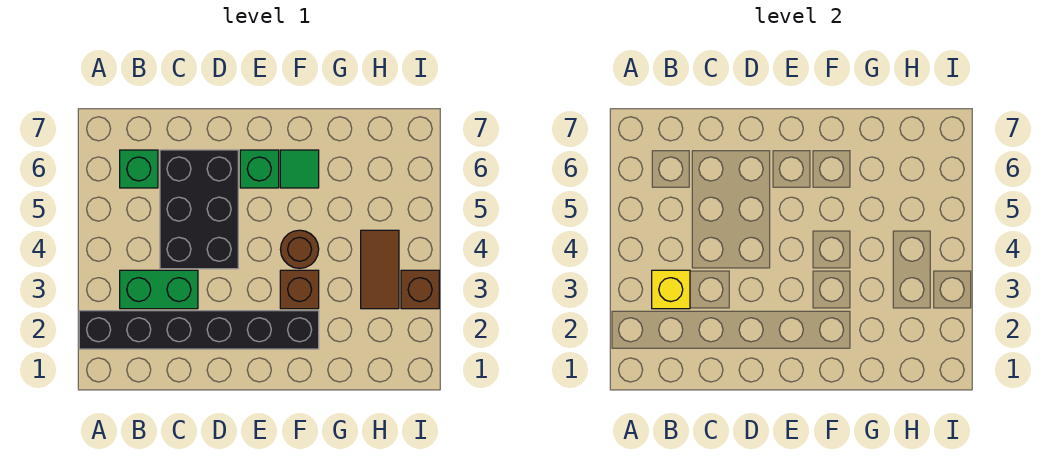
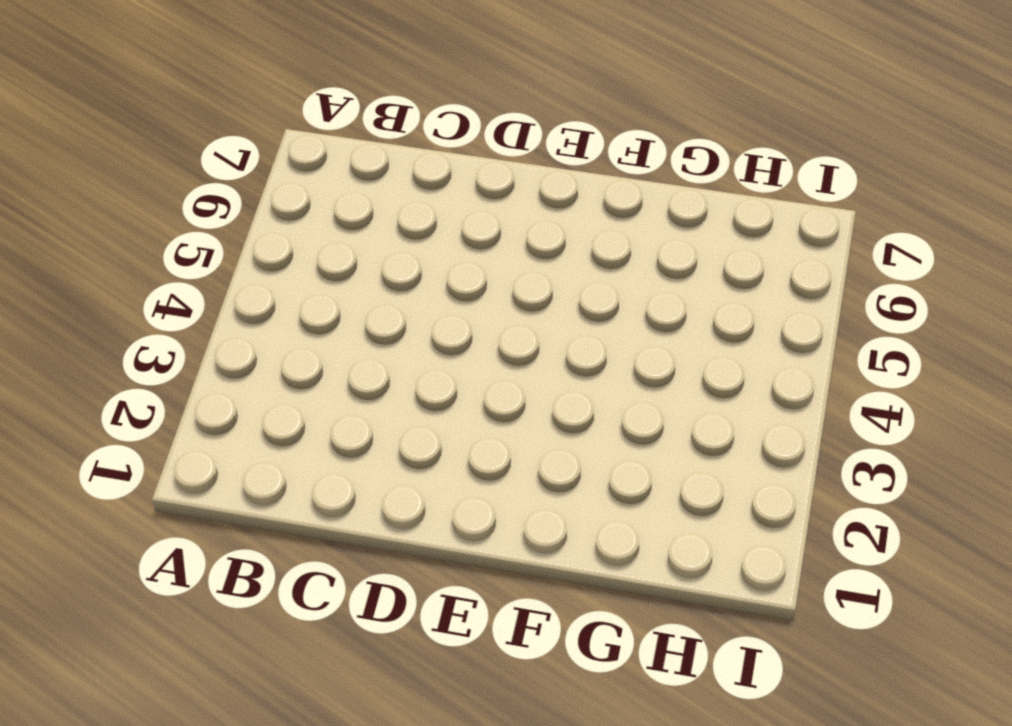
none -> black 1x6 brick [79,311,319,349]
none -> green 1x2 brick [120,270,198,309]

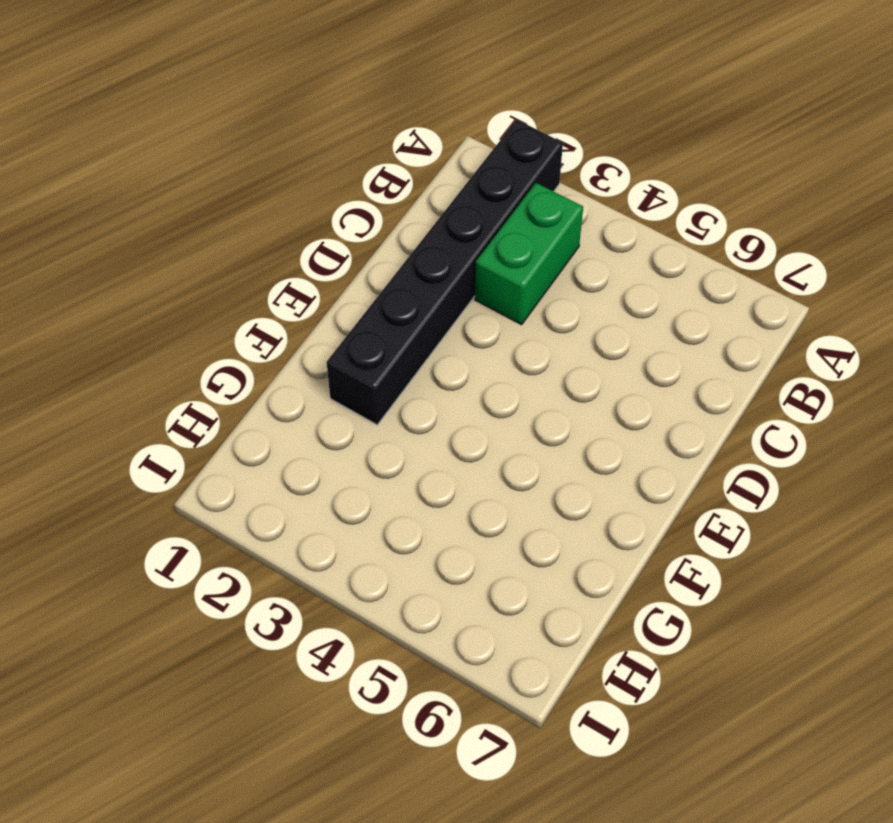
none -> green 1x1 brick [120,150,158,188]
none -> black 2x3 brick [160,150,238,269]

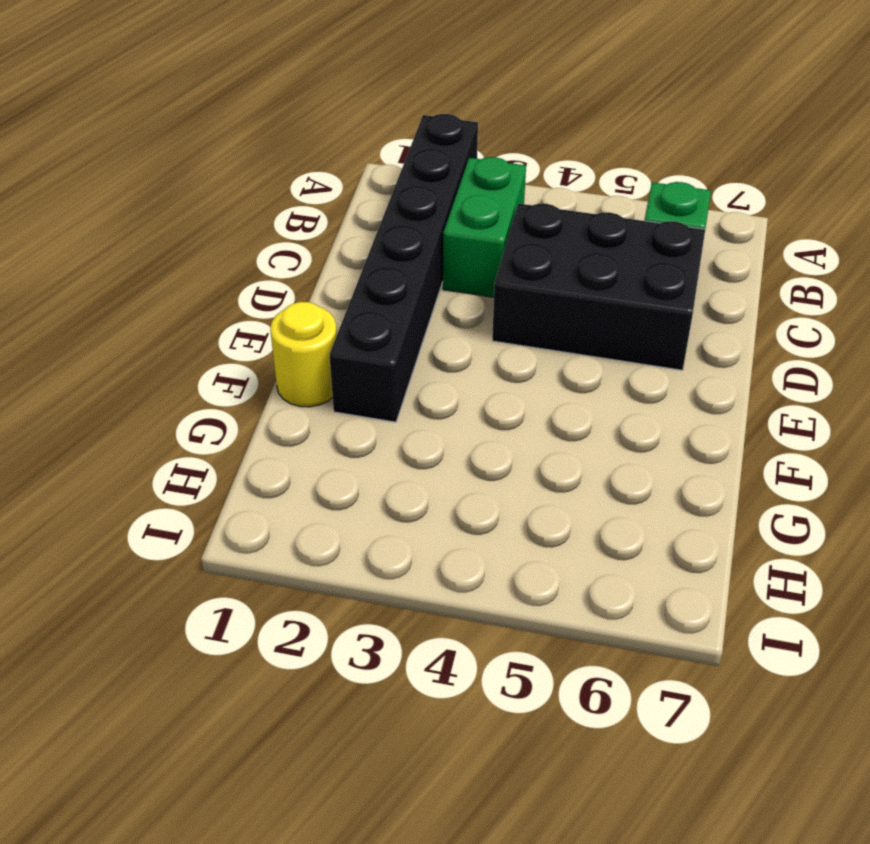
yellow 1x1 round brick [270,302,337,407] -> none
none -> green 1x1 brick [240,150,279,188]
none -> brown 1x1 brick [280,270,319,309]

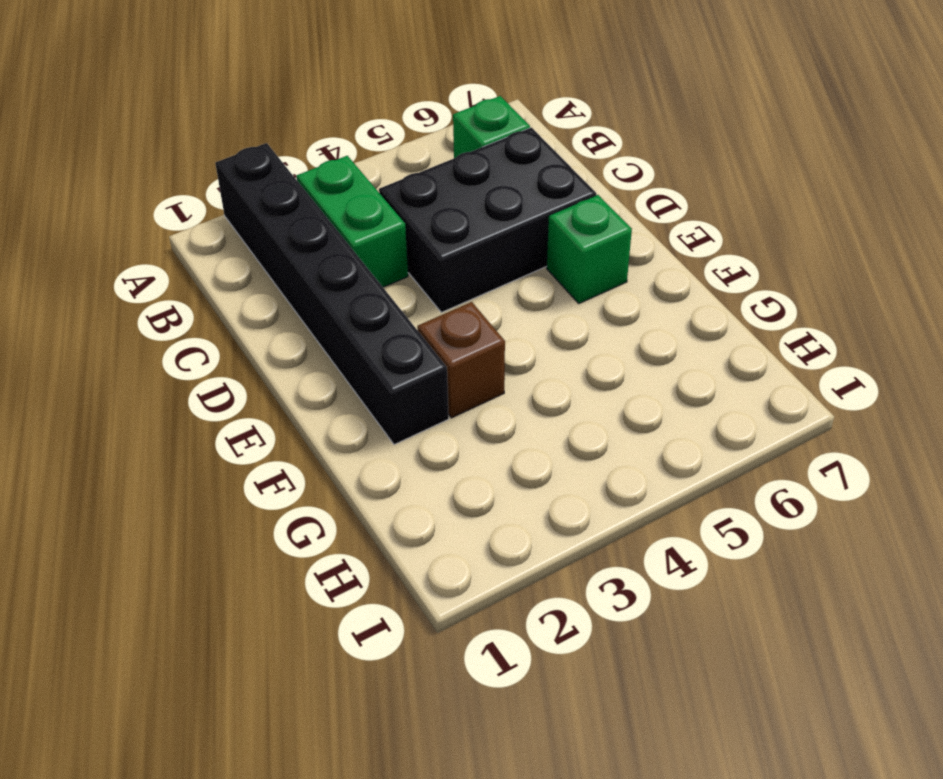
none -> brown 1x1 round brick [280,230,319,268]
none -> green 1x1 tile [280,150,319,188]

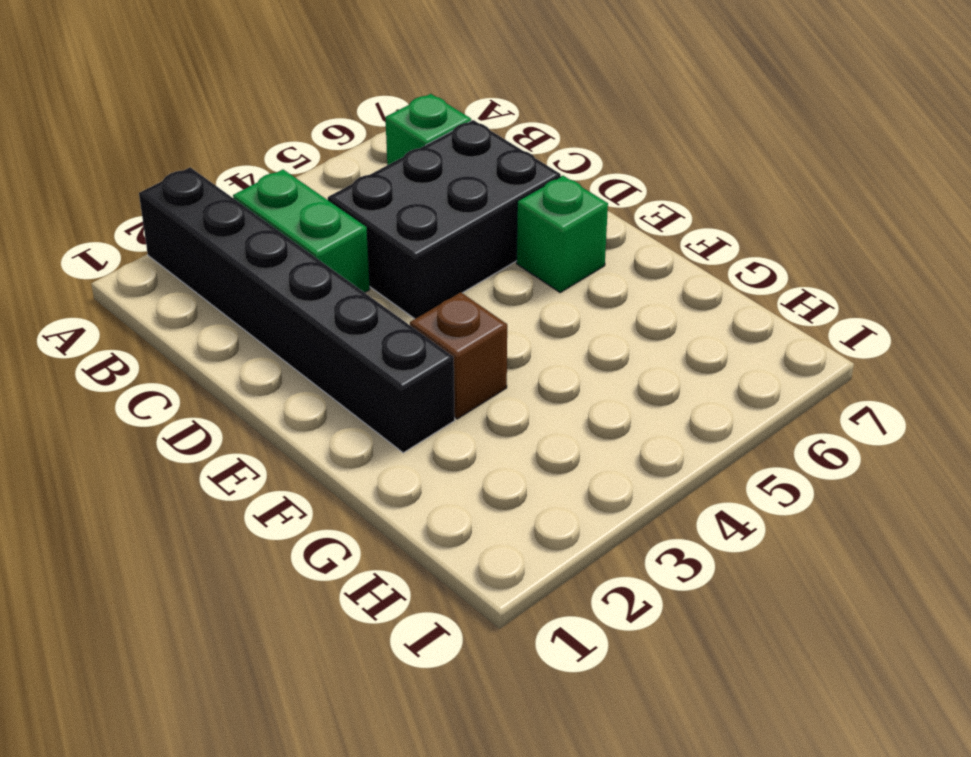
none -> brown 1x1 round brick [280,230,319,268]
none -> green 1x1 tile [280,150,319,188]

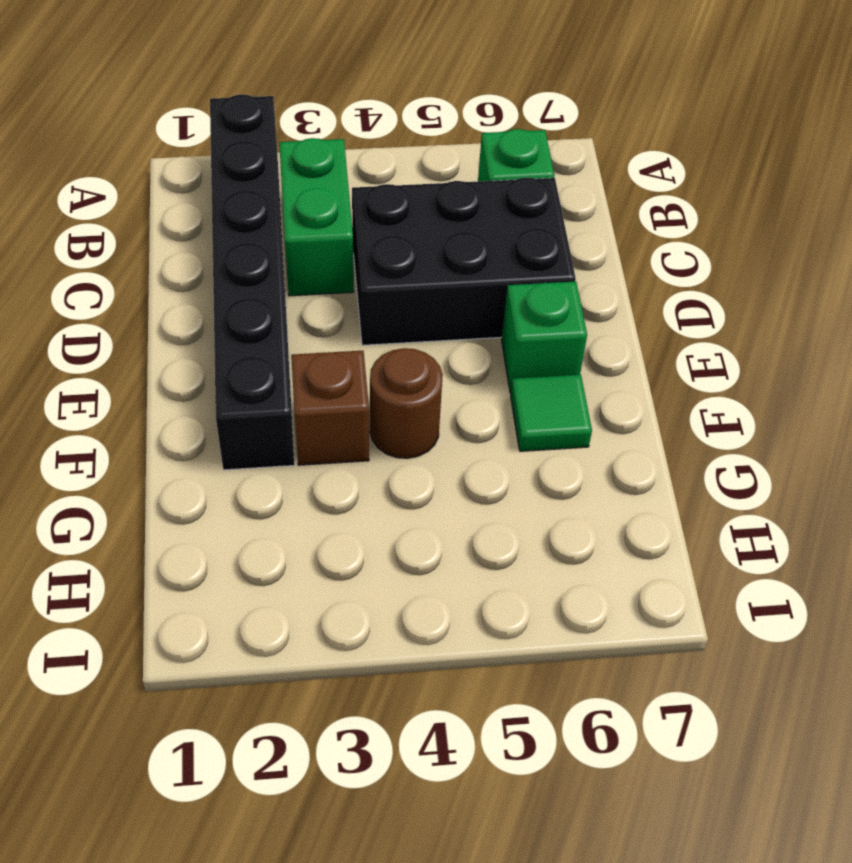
none -> brown 1x2 tile [361,230,399,309]
none -> brown 1x1 brick [401,270,439,309]

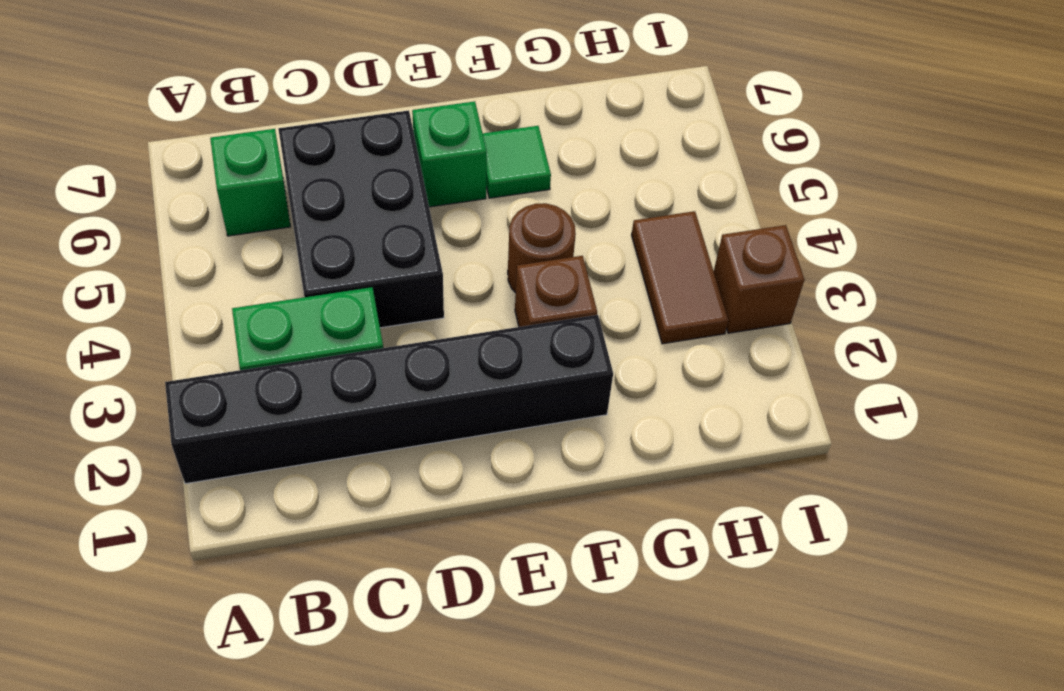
none -> yellow 1x1 brick [652,270,690,309]

